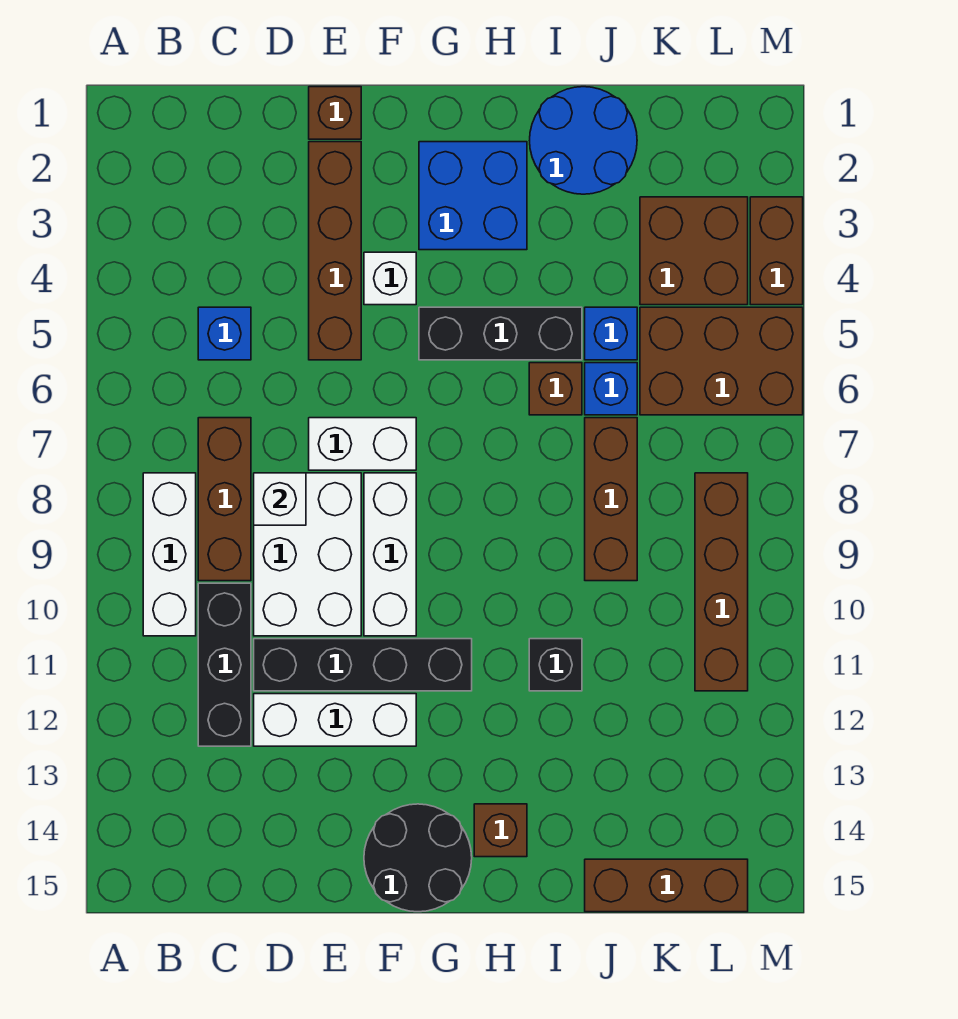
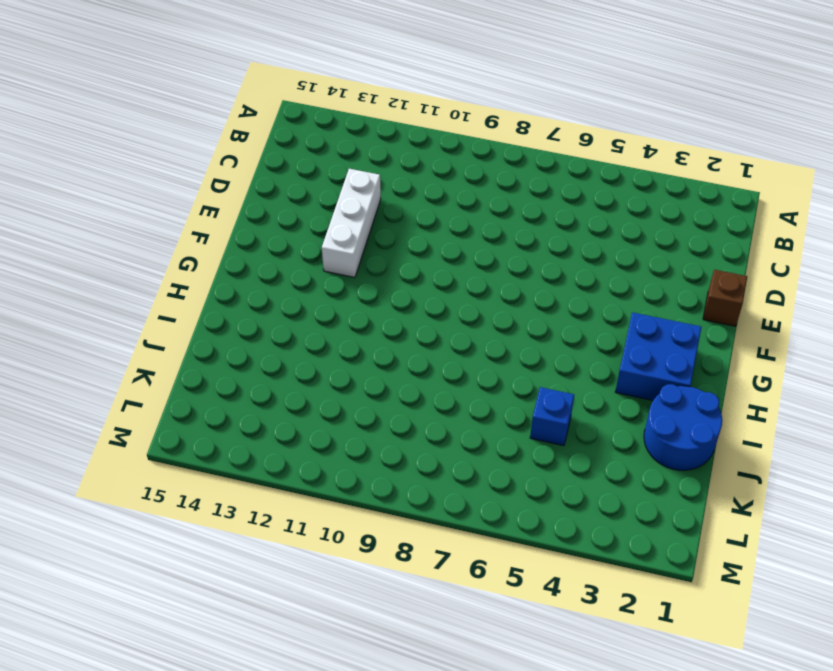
none -> white 1x3 brick [143,473,196,636]
none -> blue 1x1 brick [198,307,251,360]
none -> brown 1x3 brick [198,418,251,581]

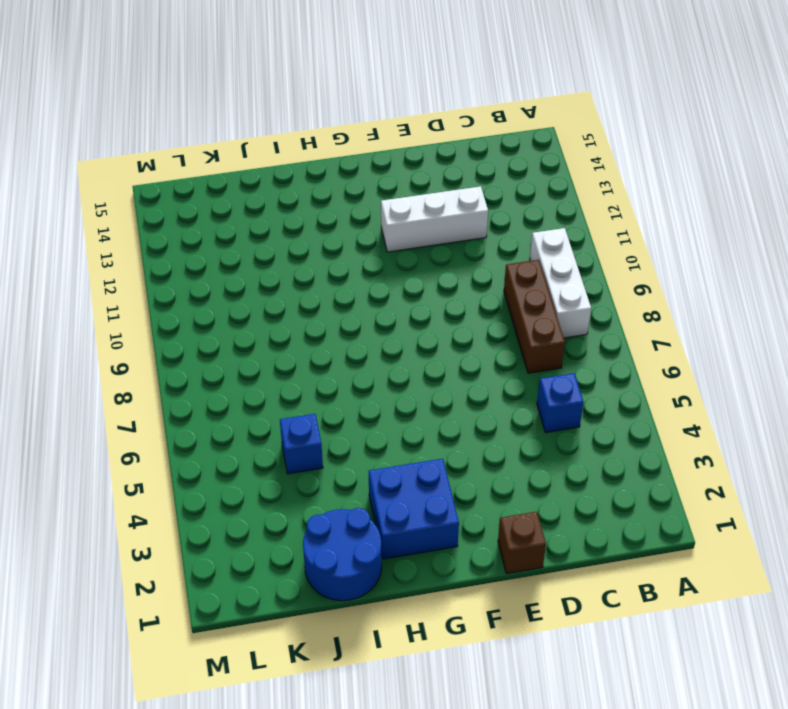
none -> black 1x3 brick [198,583,251,746]
none -> white 2x3 brick [254,473,361,636]
none -> black 1x4 brick [254,639,472,691]

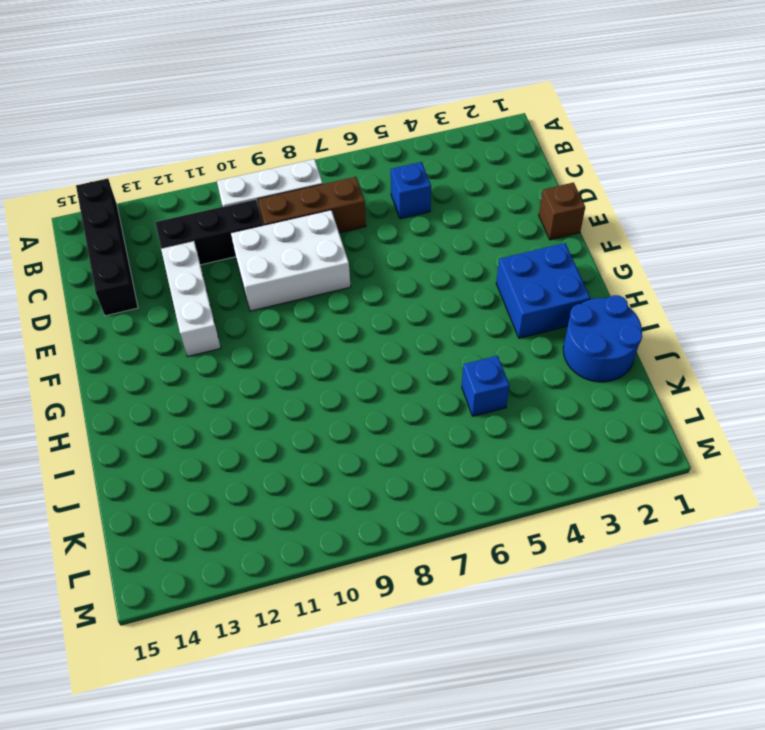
black 1x4 brick [76,178,138,316] -> black 1x4 brick moved to [254,639,472,691]
none -> brown 1x4 brick [309,142,361,360]
none -> white 1x2 brick [309,418,416,470]
none -> white 1x1 brick [364,252,416,305]

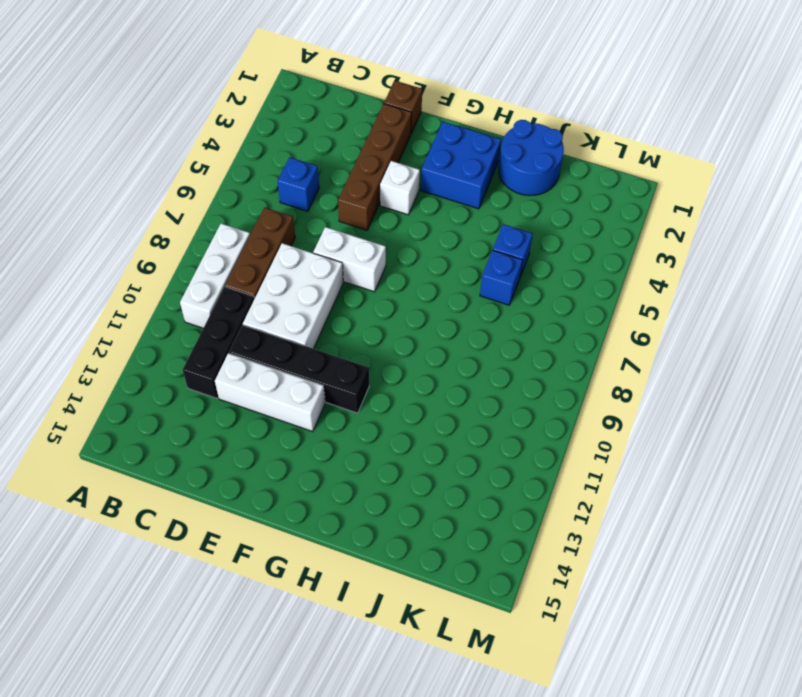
none -> white 1x3 brick [364,473,416,636]
none -> black 2x2 round brick [364,804,472,912]
none -> black 1x3 brick [419,307,582,360]

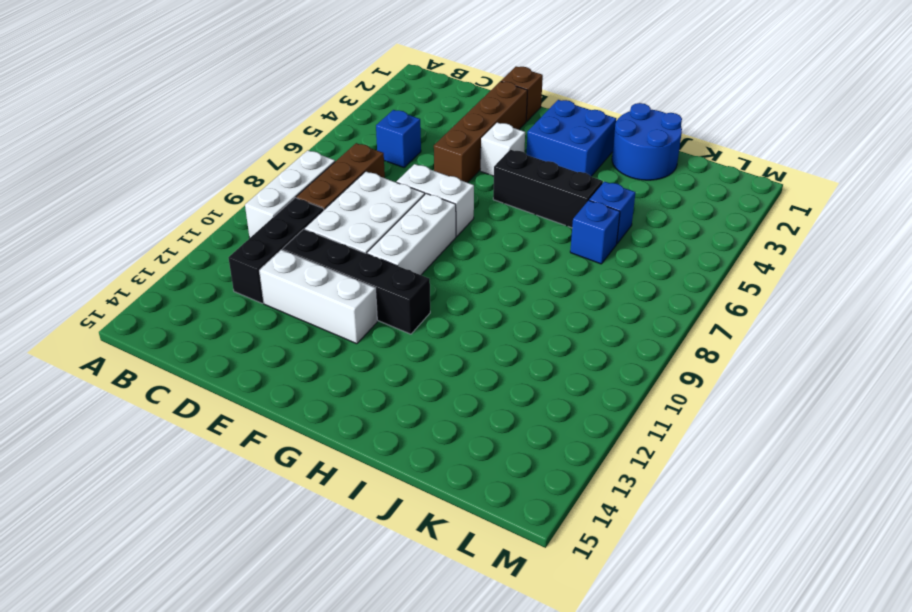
none -> black 2x2 round brick [364,804,472,912]
none -> brown 1x1 brick [474,804,527,857]
none -> brown 1x1 brick [529,363,582,415]

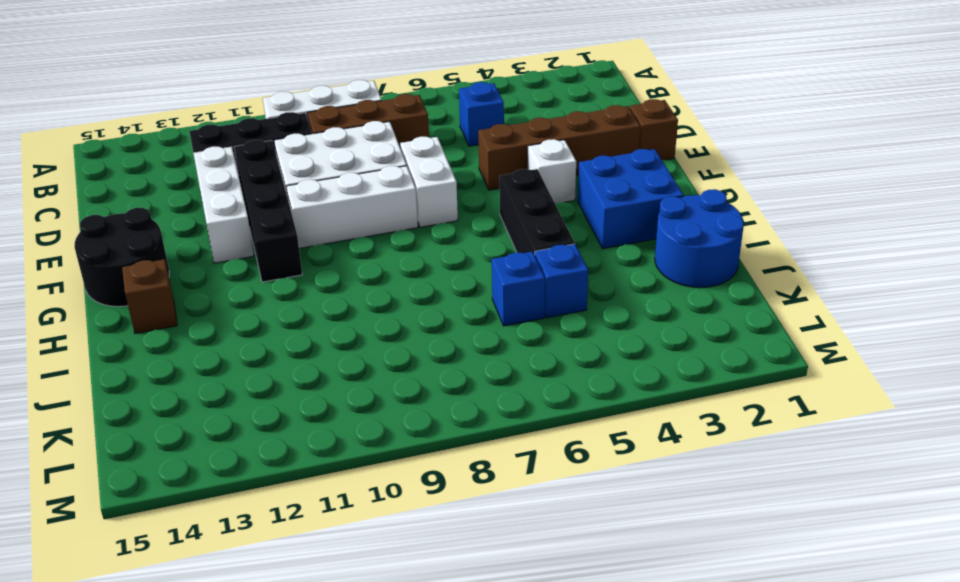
none -> brown 1x1 brick [529,363,582,415]
none -> black 1x1 brick [529,639,582,691]
none -> brown 1x3 brick [585,418,637,581]

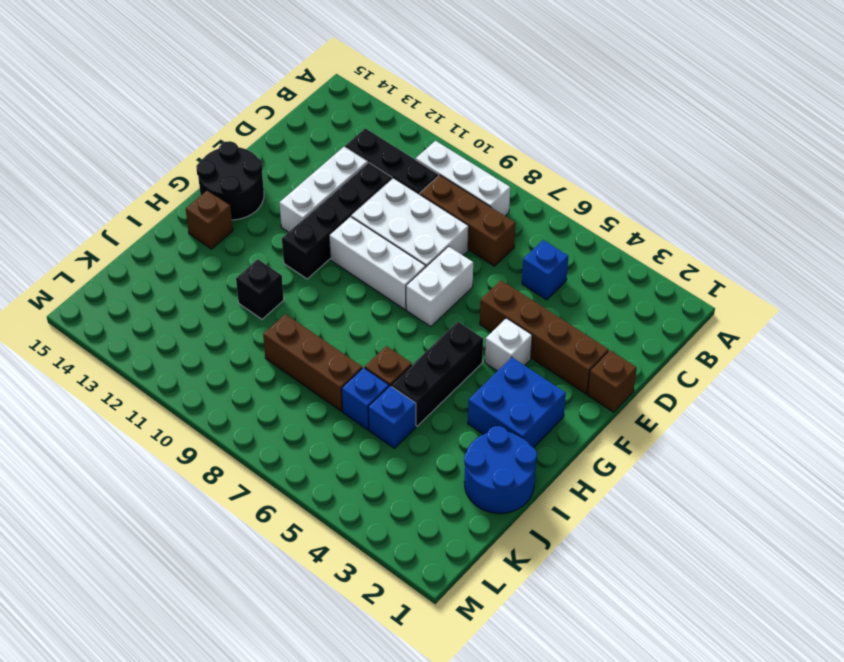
none -> brown 1x3 brick [585,859,748,912]
none -> brown 2x2 brick [640,197,748,305]
none -> brown 2x3 brick [640,307,803,415]

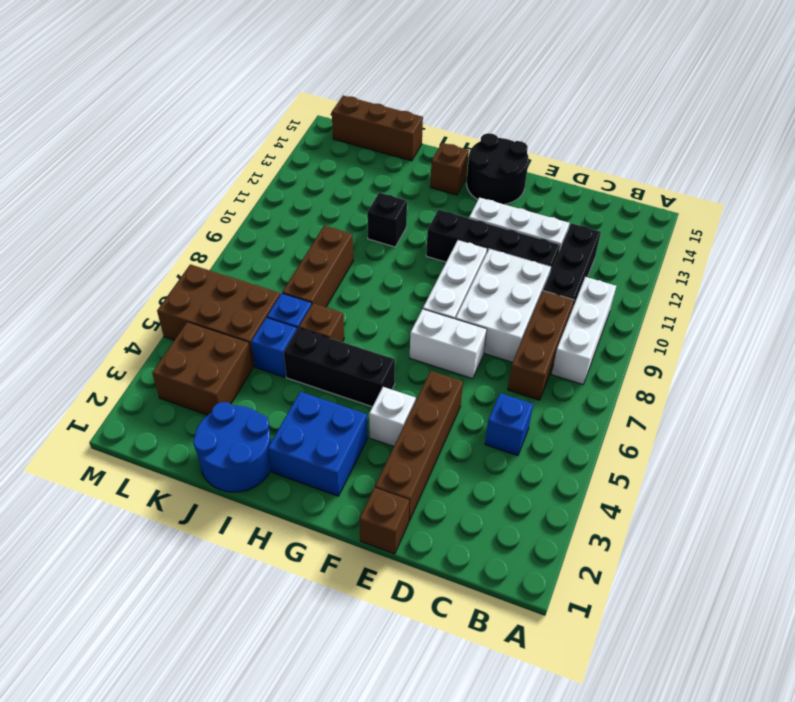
none -> brown 1x4 brick [695,473,748,691]
none -> brown 1x2 brick [750,197,803,305]
none -> white 1x1 brick [254,473,306,525]

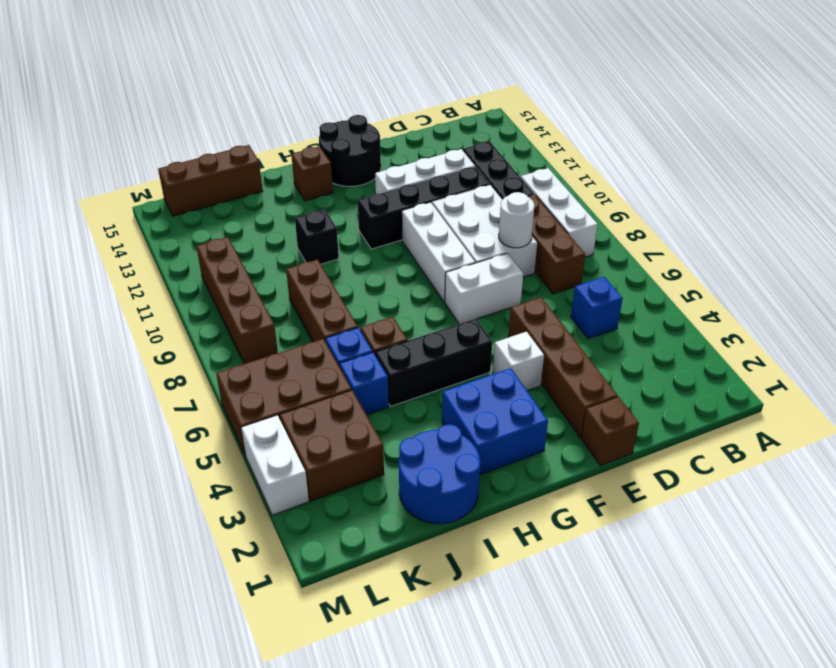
white 1x1 round brick [499,192,534,248] -> white 1x1 brick [254,473,306,525]
white 1x2 brick [241,415,309,515] -> brown 1x2 brick [750,197,803,305]

